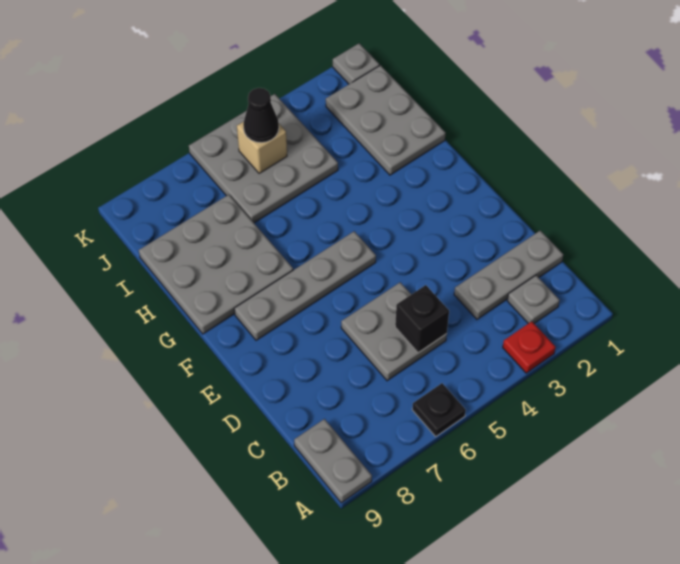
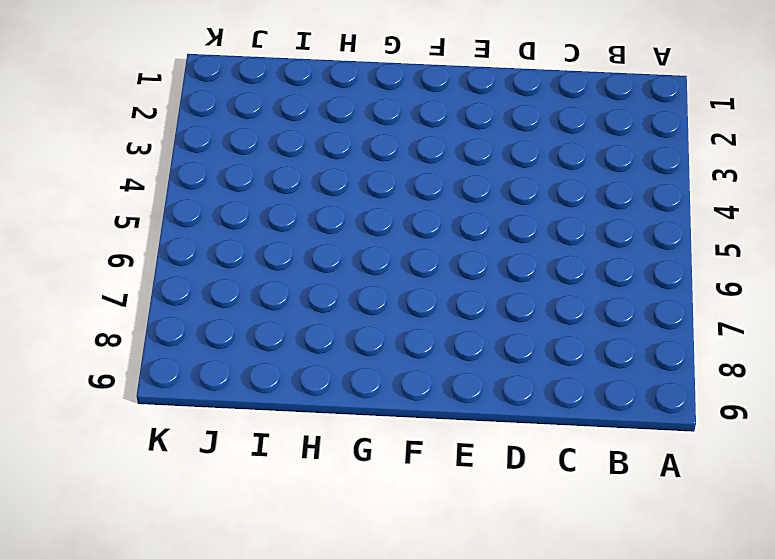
none -> red 1x1 plate [503,321,556,373]
none -> black 1x1 plate [412,383,466,436]
none -> grey 1x2 plate [294,419,372,503]

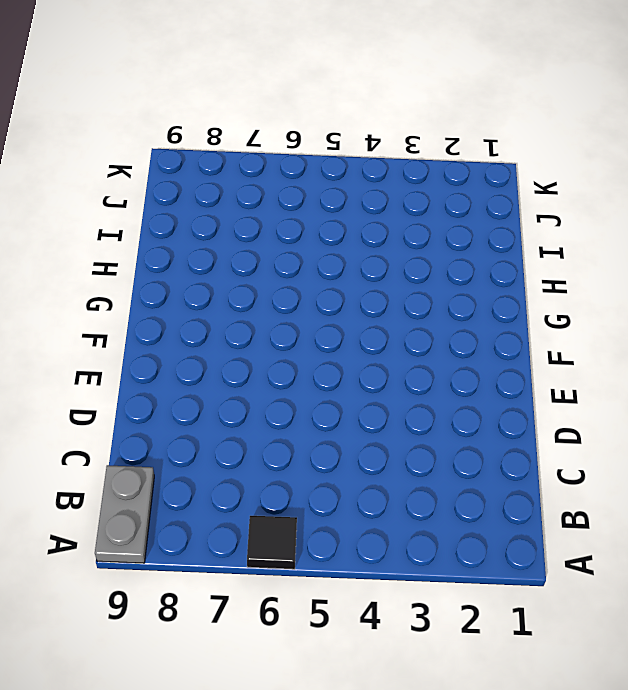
black 1x1 tile [247,516,297,569] -> black 1x1 plate [412,383,466,436]
none -> red 1x1 plate [503,321,556,373]
none -> grey 1x1 plate [507,275,560,323]
none -> grey 1x3 plate [454,231,563,319]

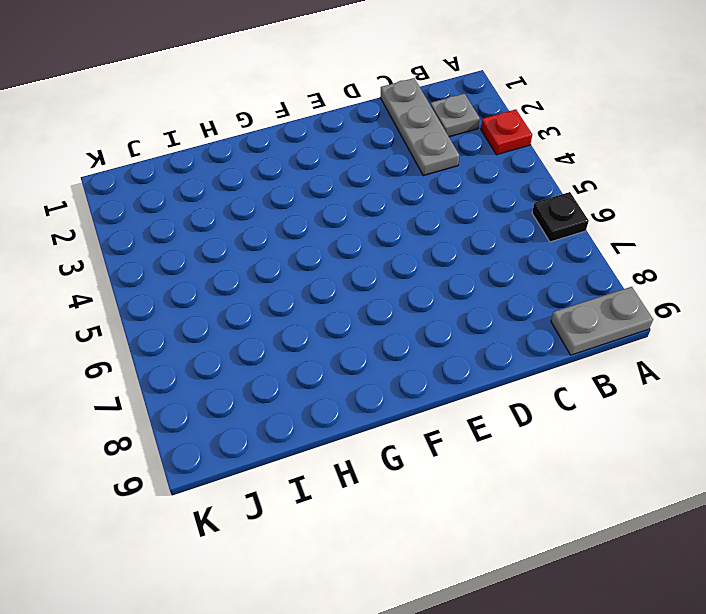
none -> grey 2x2 plate [341,282,447,381]
none -> grey 1x4 plate [234,231,376,340]
none -> grey 3x3 plate [139,195,293,334]

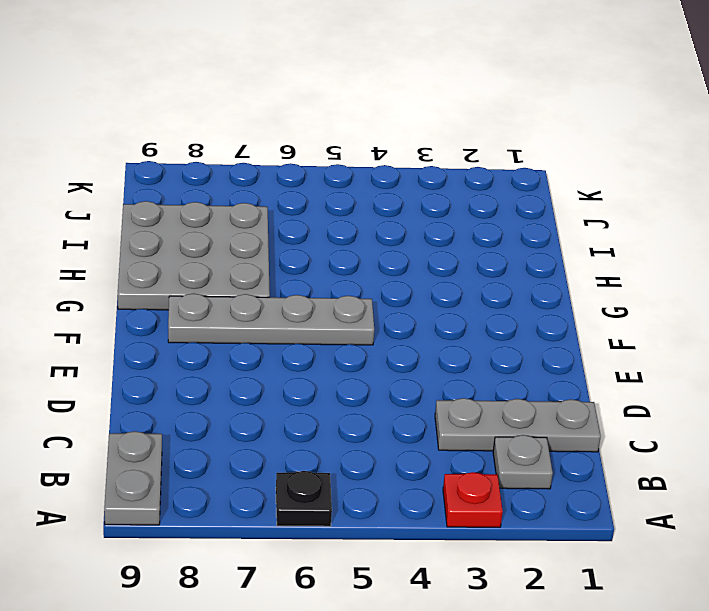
none -> grey 2x2 plate [341,282,447,381]
none -> grey 2x3 plate [326,65,445,175]
none -> grey 3x3 plate [189,94,338,223]

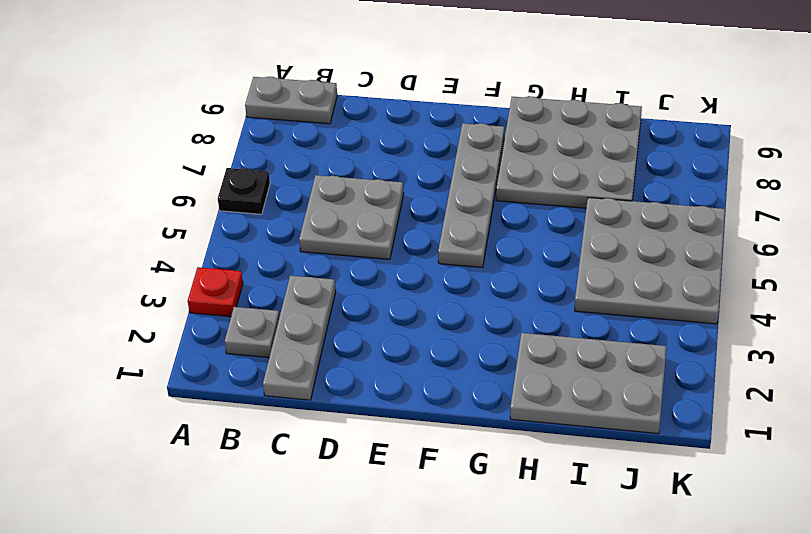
none -> grey 1x1 plate [333,43,379,84]
none -> black 1x1 brick [395,285,449,353]
none -> tan 1x1 brick [237,122,287,173]

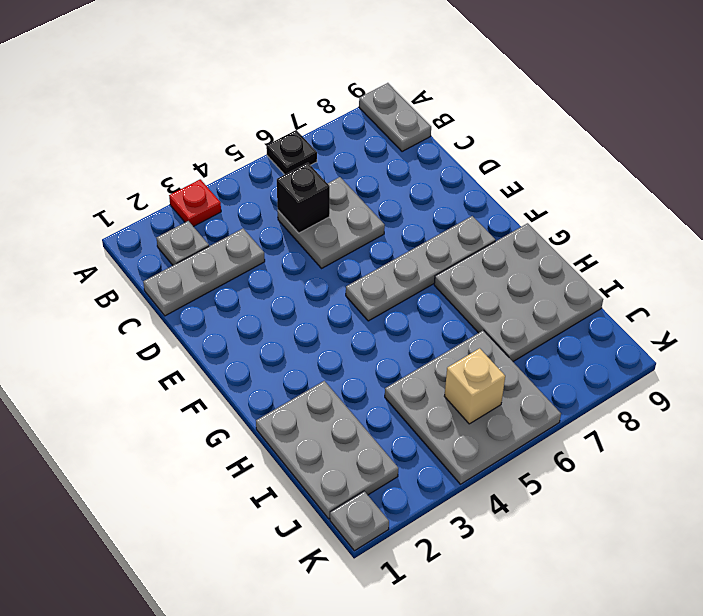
none -> black 1x1 cone [243,88,279,143]

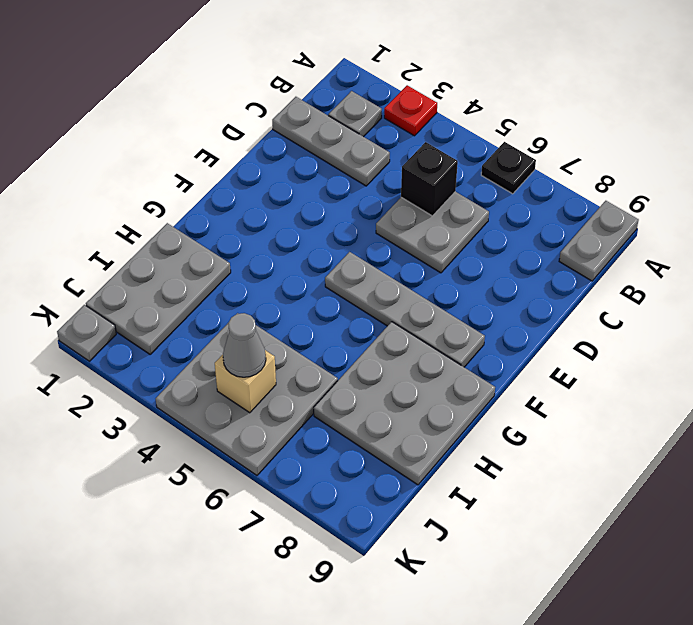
grey 1x1 cone [223,313,266,377] -> black 1x1 cone [243,88,279,143]

